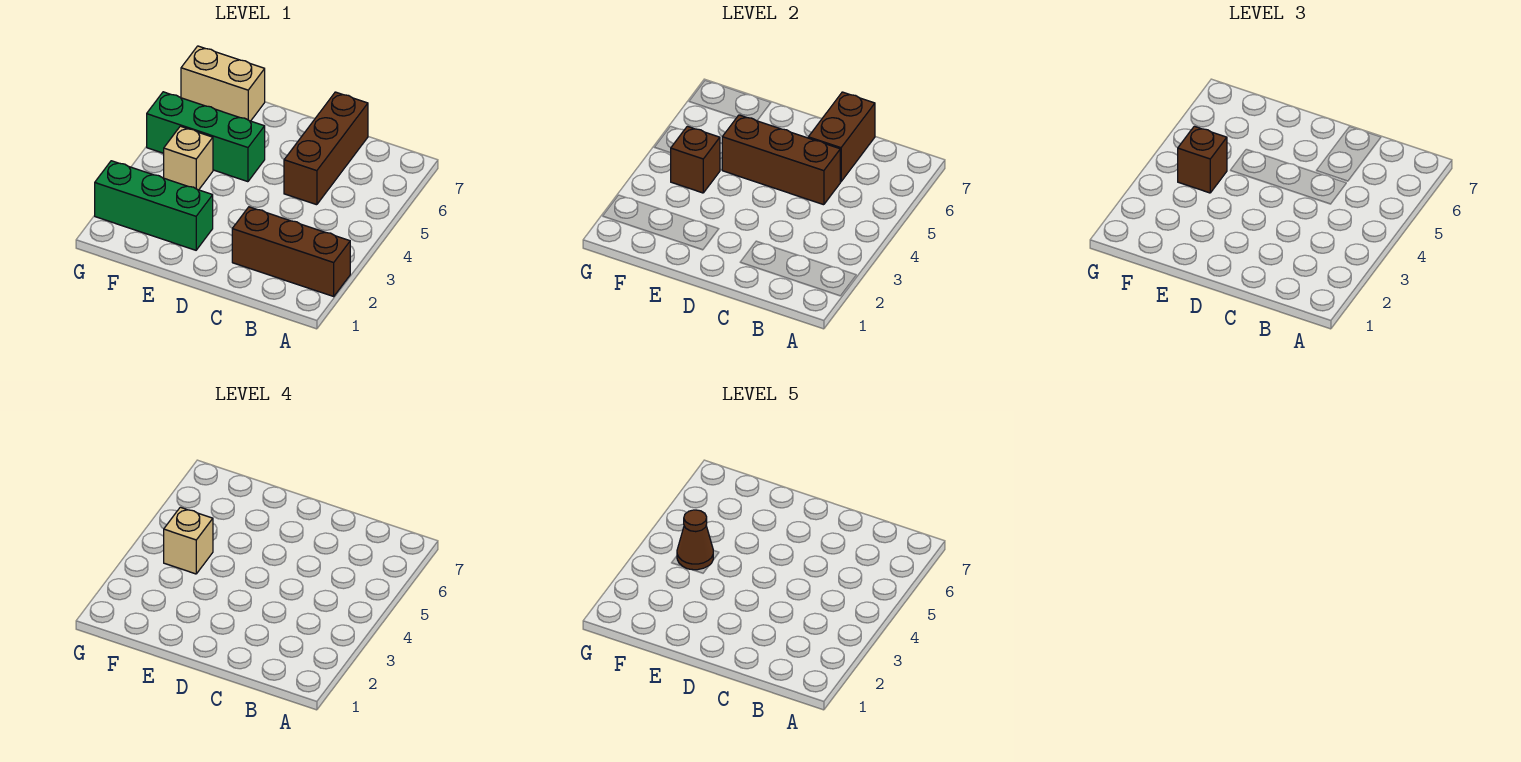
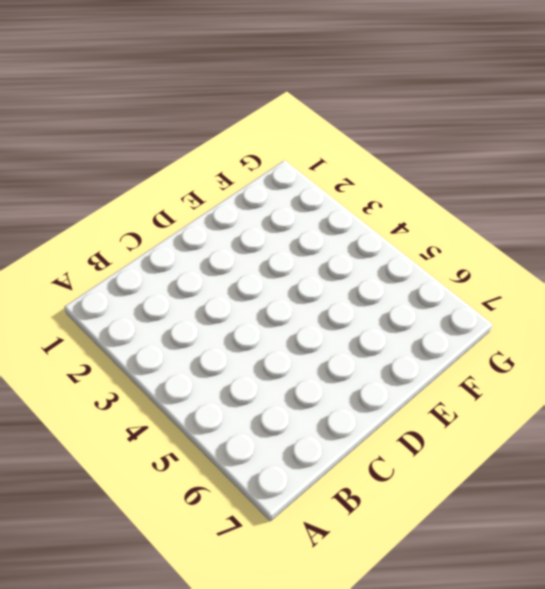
none -> brown 1x3 brick [232,207,350,296]
none -> brown 1x3 brick [284,92,368,205]
none -> green 1x3 brick [95,161,213,250]

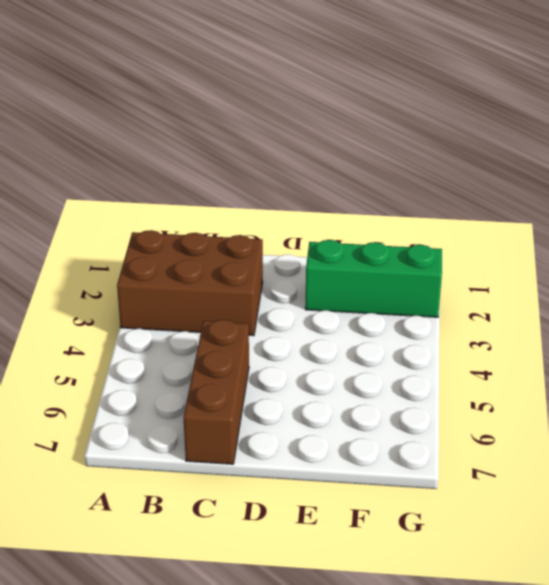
brown 2x3 brick [117,230,263,336] -> brown 1x3 brick [232,207,350,296]
none -> green 1x3 brick [147,92,265,182]
none -> tan 1x1 brick [164,126,213,190]
none -> tan 1x2 brick [181,46,265,121]

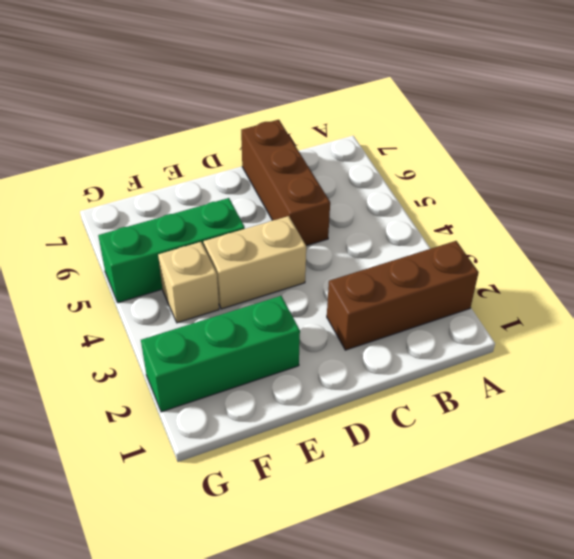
tan 1x2 brick [203,216,306,309] -> tan 1x2 brick moved to [181,46,265,121]
none -> brown 1x3 brick [722,115,840,205]
none -> brown 1x2 brick [808,92,875,182]
none -> brown 1x1 brick [671,126,720,193]

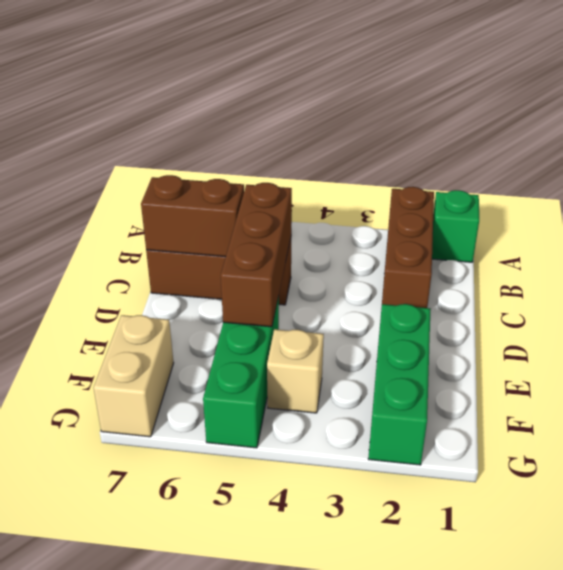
green 1x1 brick [432,190,479,262] -> none
none -> brown 1x1 brick [671,126,720,193]
none -> brown 1x1 brick [1178,126,1227,193]
none -> tan 1x1 brick [164,507,213,574]

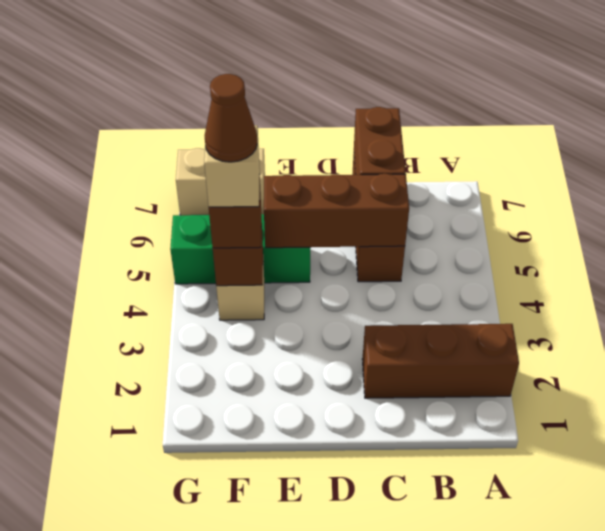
none -> green 1x3 brick [95,161,213,250]

